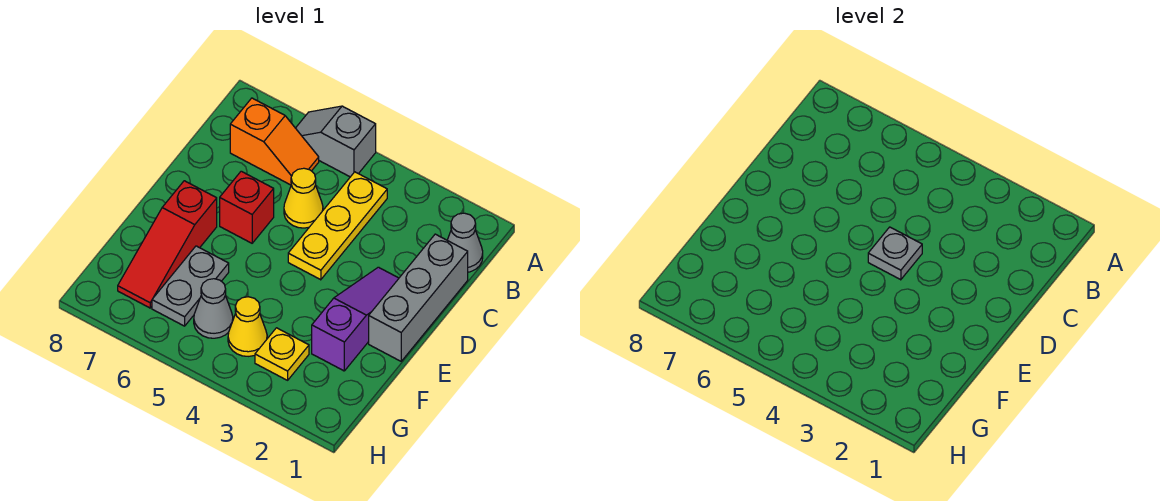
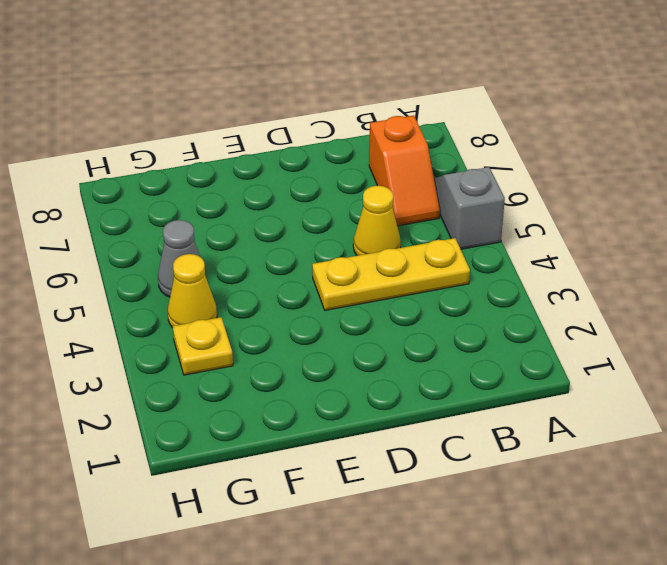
none -> grey 1x1 cone [447,213,483,272]
none -> grey 1x3 brick [369,234,468,361]
none -> purple 1x3 slope [312,267,399,371]

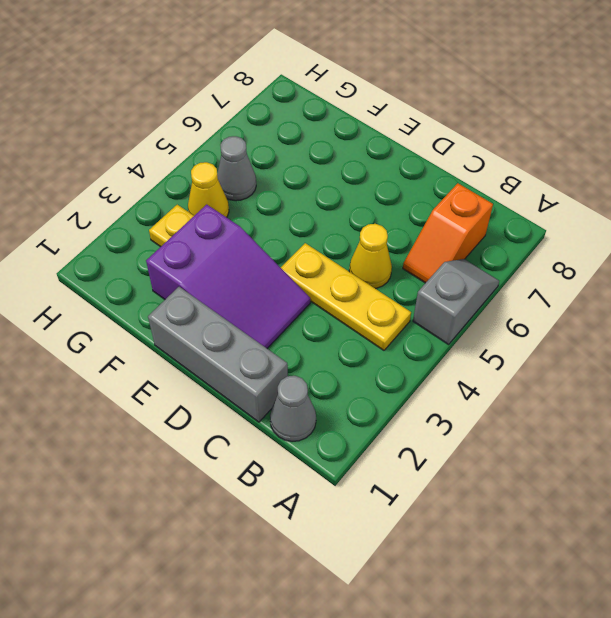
purple 2x3 slope [146,205,310,348] -> purple 1x3 slope [312,267,399,371]
none -> red 1x1 brick [220,171,274,243]
none -> red 1x3 slope [118,181,217,308]
none -> grey 1x2 plate [152,246,229,326]

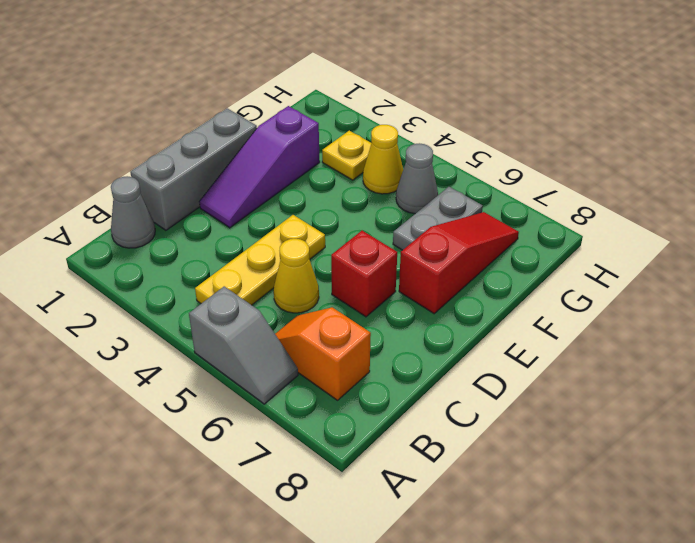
none -> grey 1x1 plate [868,227,922,280]

